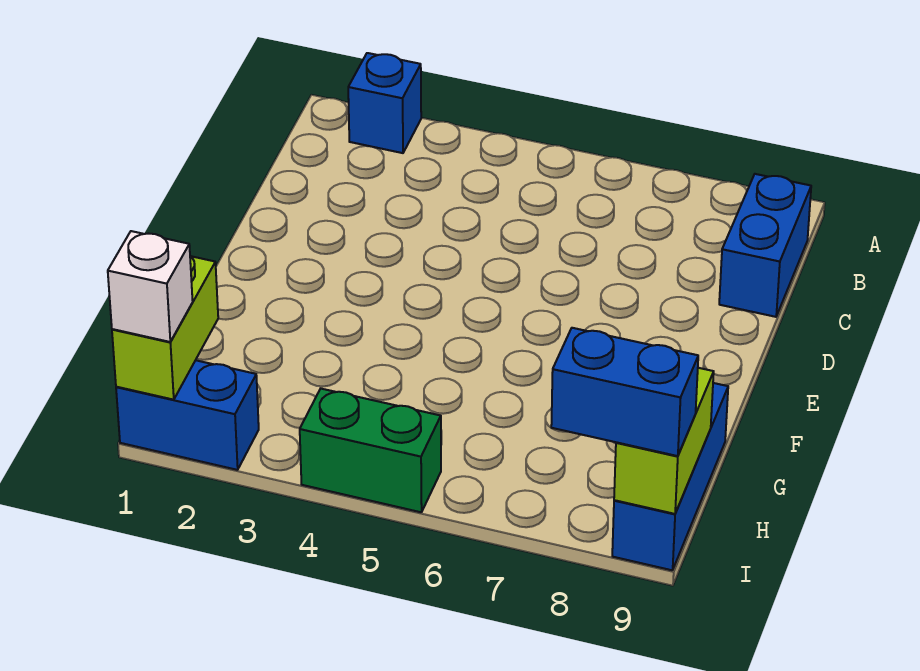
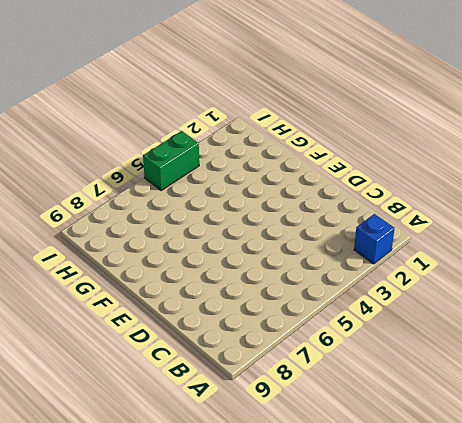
none -> blue 1x2 brick [719,174,811,317]
none -> blue 1x3 brick [612,383,728,570]

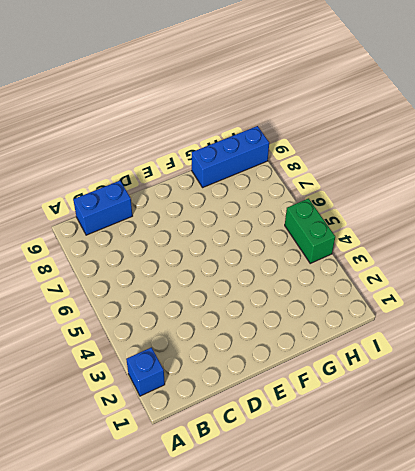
none -> blue 1x2 brick [116,360,259,470]
none -> lime 1x2 brick [112,256,218,400]

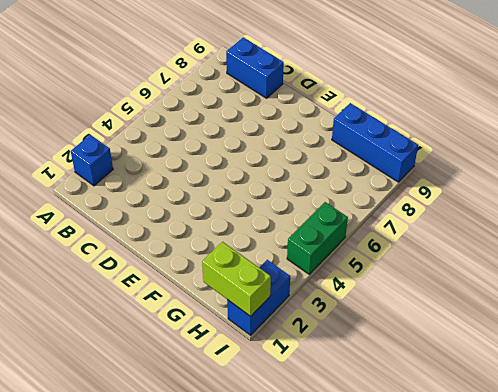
none -> lime 1x2 brick [614,368,714,514]
none -> white 1x1 brick [108,231,193,342]

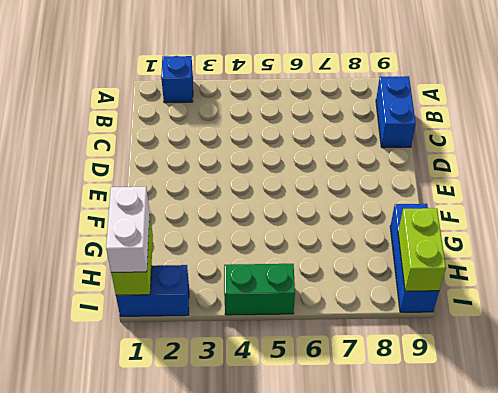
white 1x2 brick [106,187,150,272] -> white 1x1 brick [108,231,193,342]
none -> blue 1x2 brick [551,328,698,456]

